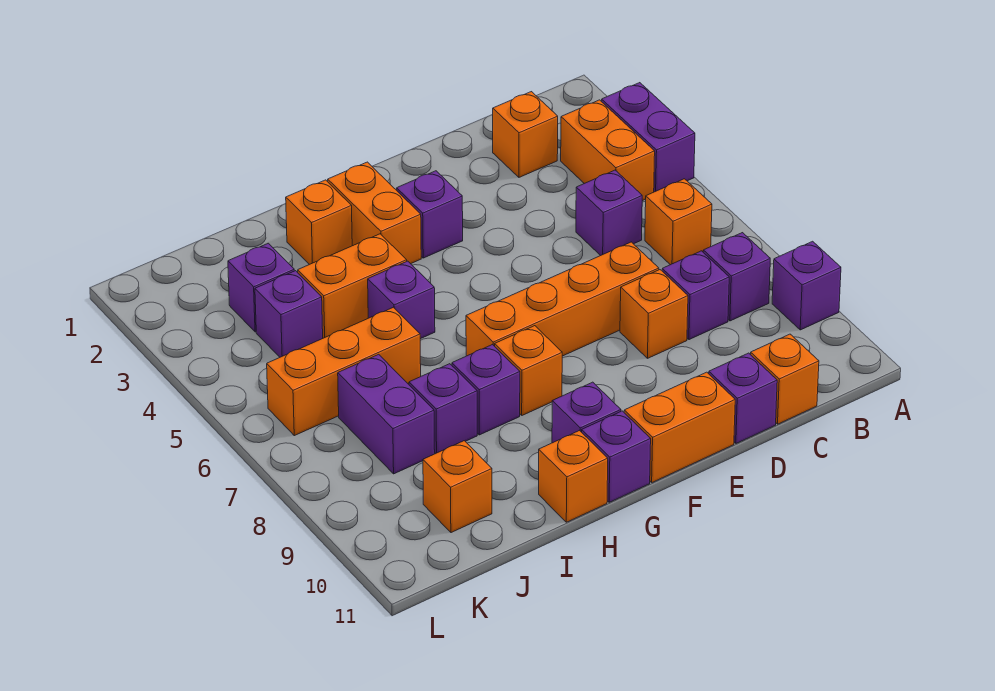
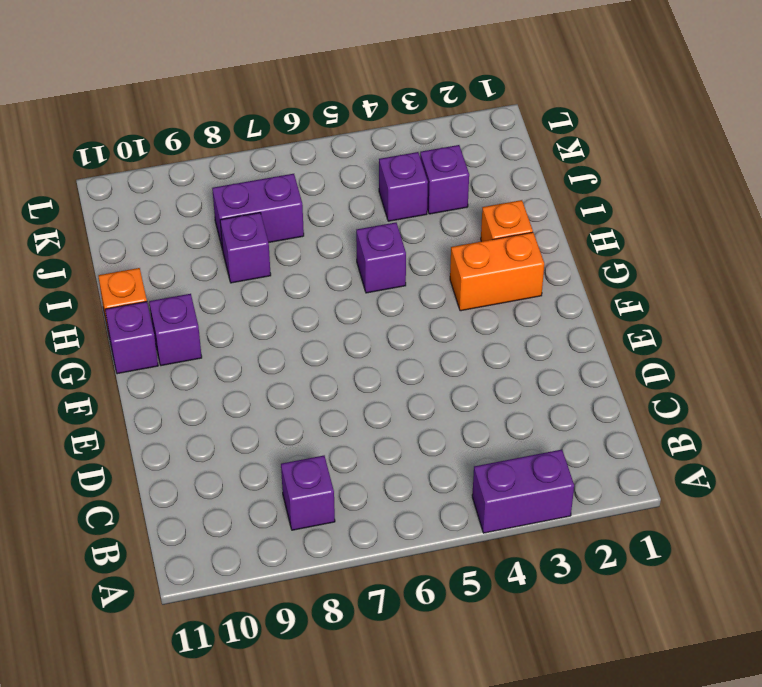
none -> purple 1x1 brick [772,241,841,330]
none -> orange 1x2 brick [561,100,655,201]
none -> orange 1x1 brick [645,179,712,265]

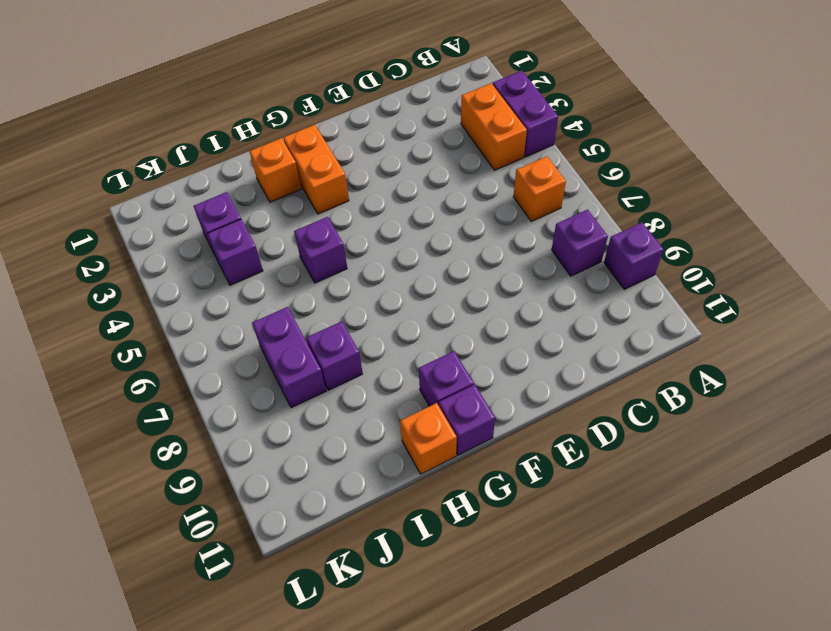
none -> orange 1x1 brick [492,92,558,177]
none -> purple 1x1 brick [576,170,642,256]
none -> purple 1x1 brick [662,251,729,340]

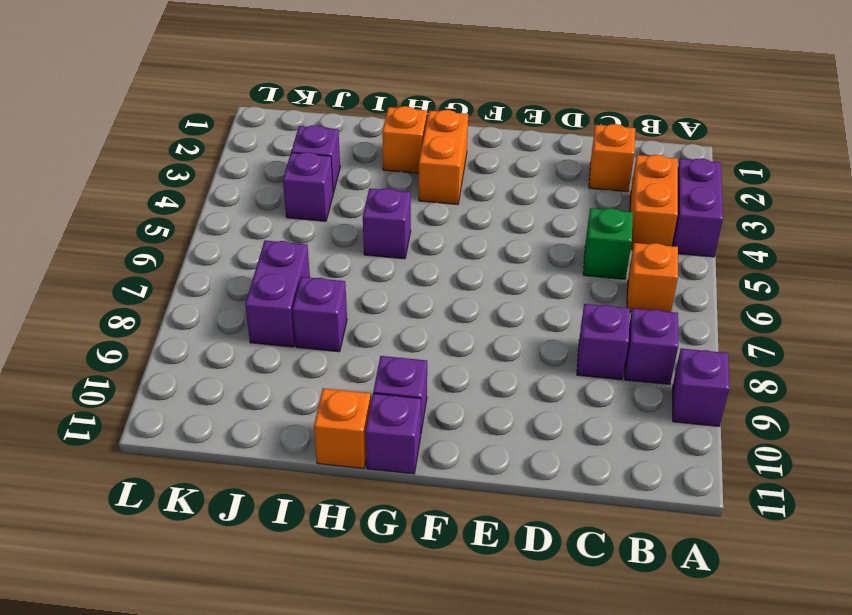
green 1x1 brick [583,208,633,279] -> purple 1x1 brick [576,170,642,256]
none -> orange 1x1 brick [751,334,819,424]
none -> orange 1x4 brick [466,242,659,356]
none -> orange 1x1 brick [620,270,688,358]

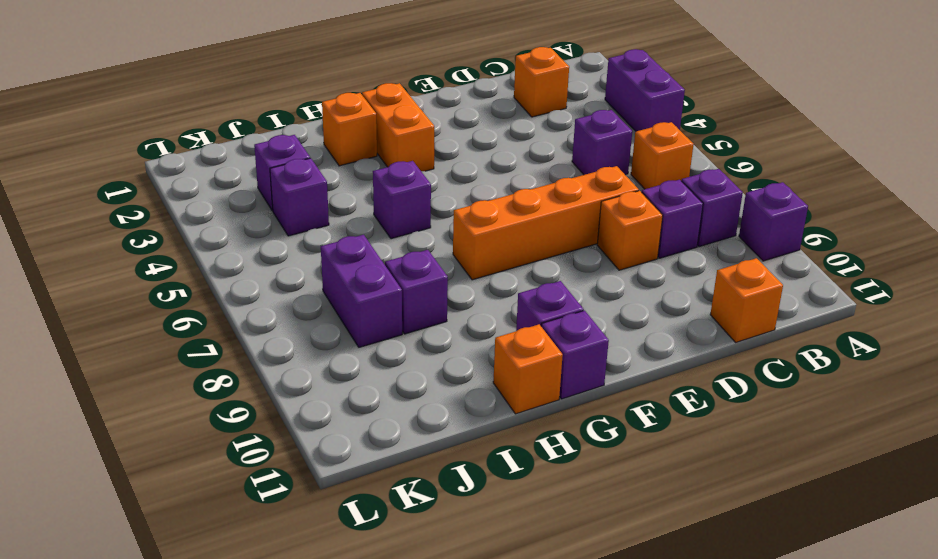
none -> orange 1x2 brick [561,100,655,201]
none -> purple 1x1 brick [709,353,777,443]
none -> orange 1x2 brick [624,372,735,482]

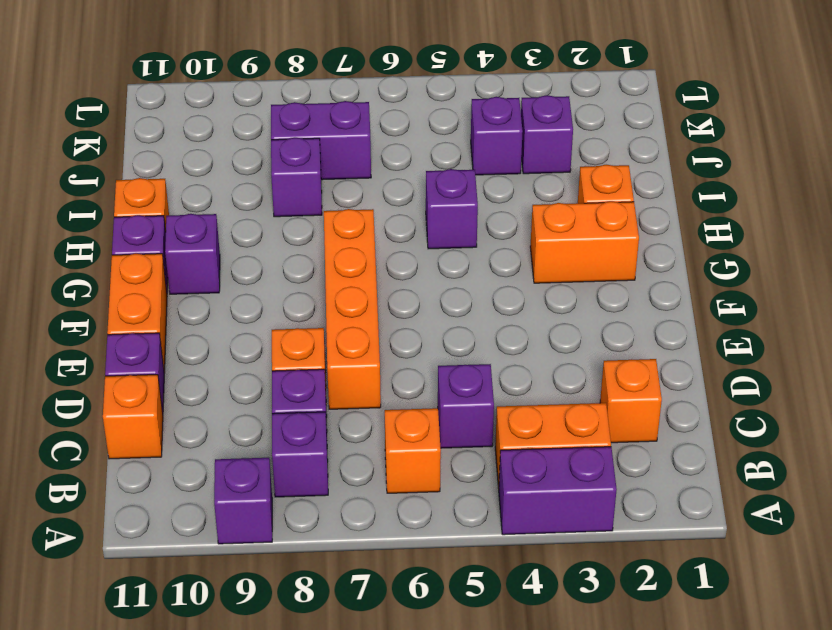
none -> purple 1x1 brick [397,171,463,258]
none -> orange 1x1 brick [495,326,562,415]
none -> orange 1x2 brick [298,234,407,338]

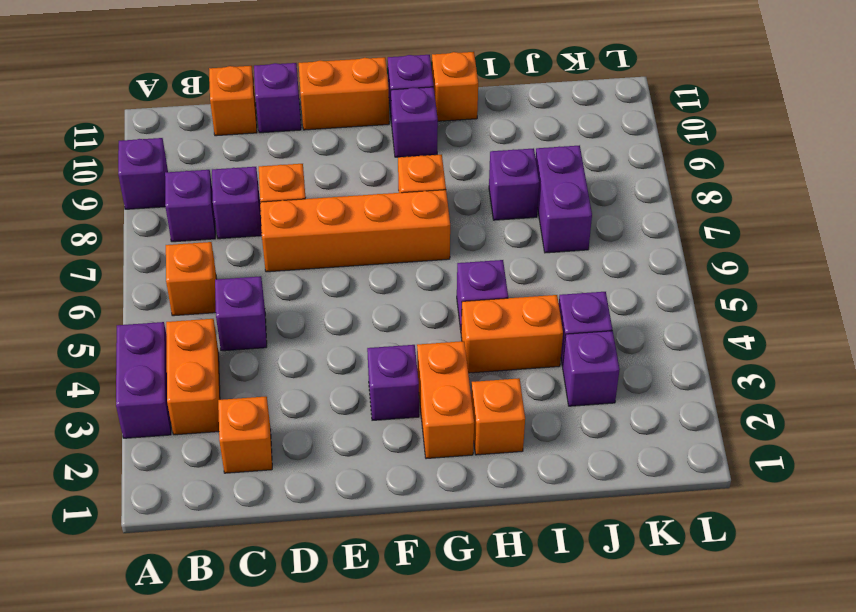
none -> purple 1x1 brick [452,345,520,435]
none -> orange 1x3 brick [267,307,421,436]
none -> orange 1x1 brick [423,441,492,533]

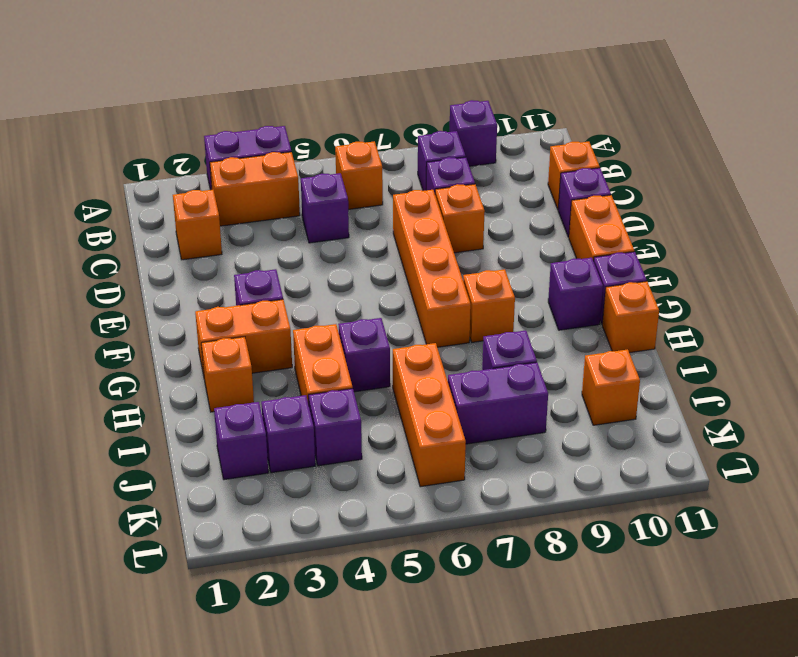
purple 1x1 brick [214,402,268,480] -> purple 1x1 brick moved to [452,345,520,435]

